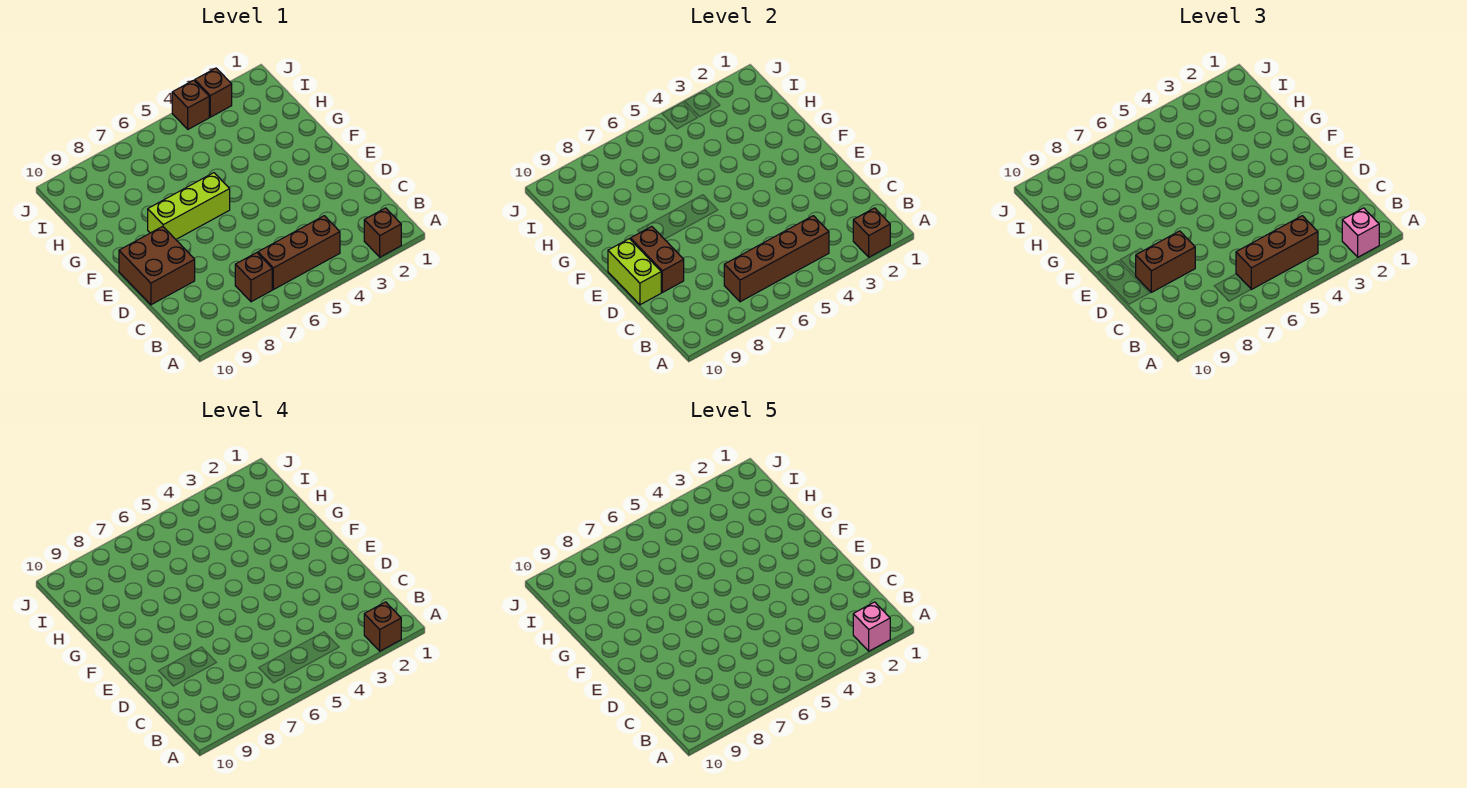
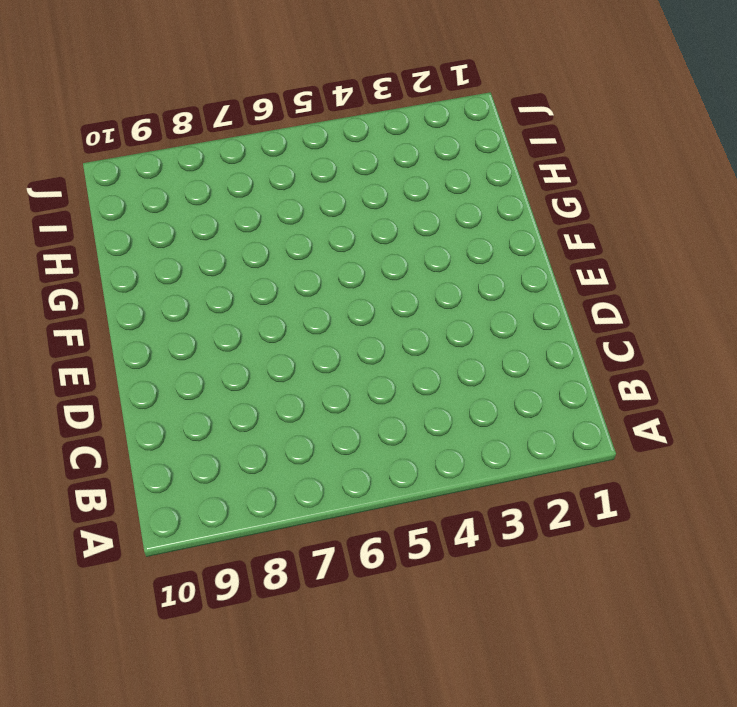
none -> brown 1x1 brick [364,208,401,257]
none -> brown 1x3 brick [258,216,340,290]
none -> brown 1x1 brick [235,253,272,302]

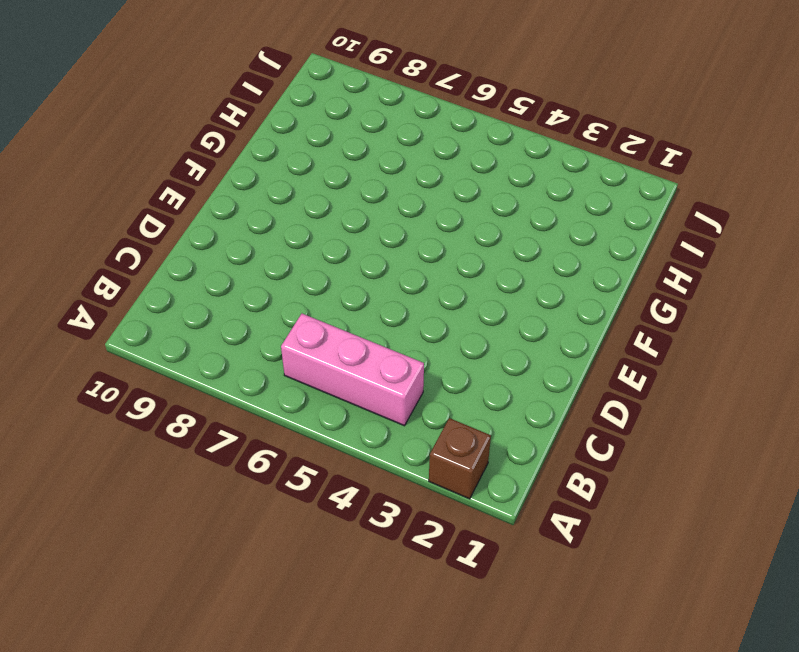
pink 1x3 brick [281,314,424,426] -> brown 1x3 brick [258,216,340,290]
none -> brown 1x1 brick [235,253,272,302]
none -> brown 2x2 brick [119,226,195,305]
none -> lime 1x3 brick [148,173,230,239]

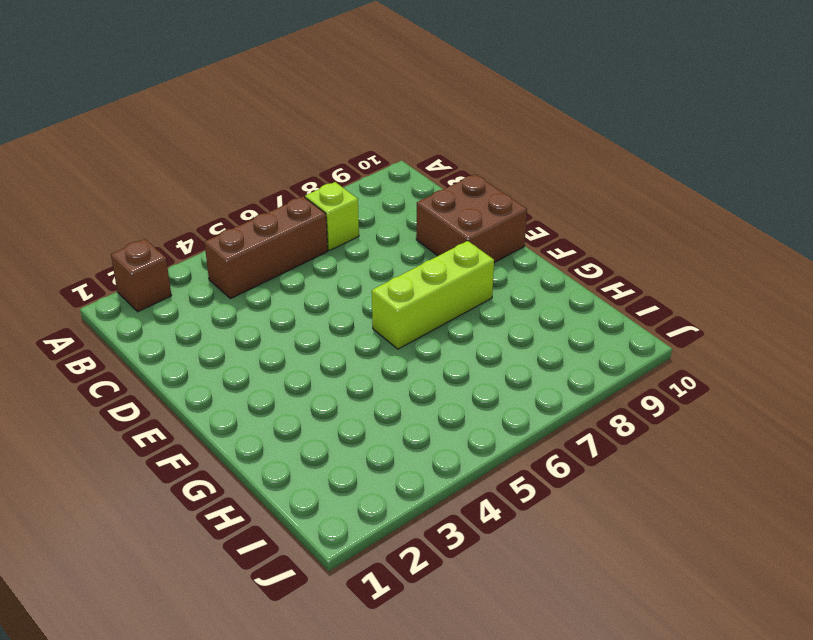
lime 1x1 brick [305,182,359,251] -> brown 1x1 brick [235,253,272,302]
none -> brown 1x1 brick [195,68,232,117]
none -> brown 1x1 brick [172,80,209,129]
none -> brown 1x1 brick [853,208,890,257]

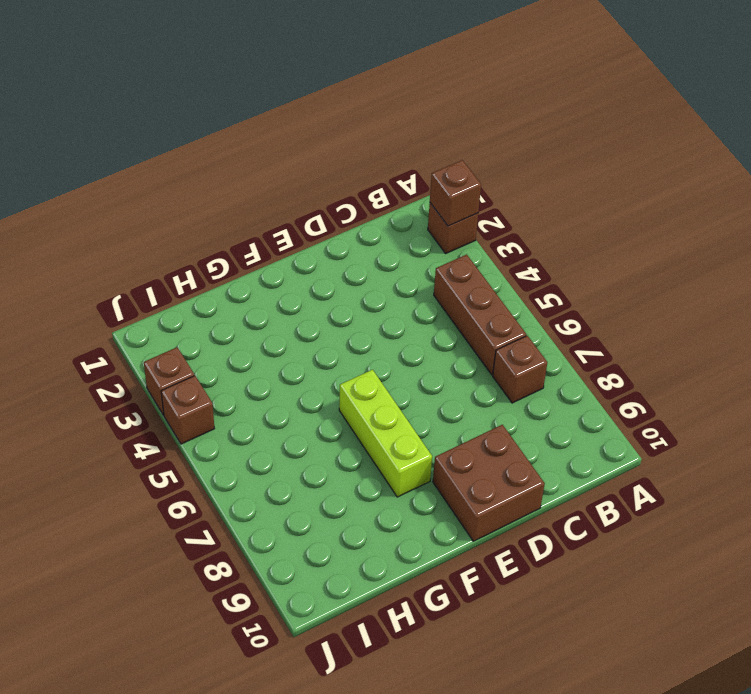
none -> brown 1x4 brick [724,216,829,302]
none -> brown 1x2 brick [630,226,684,292]
none -> lime 1x2 brick [608,239,661,305]

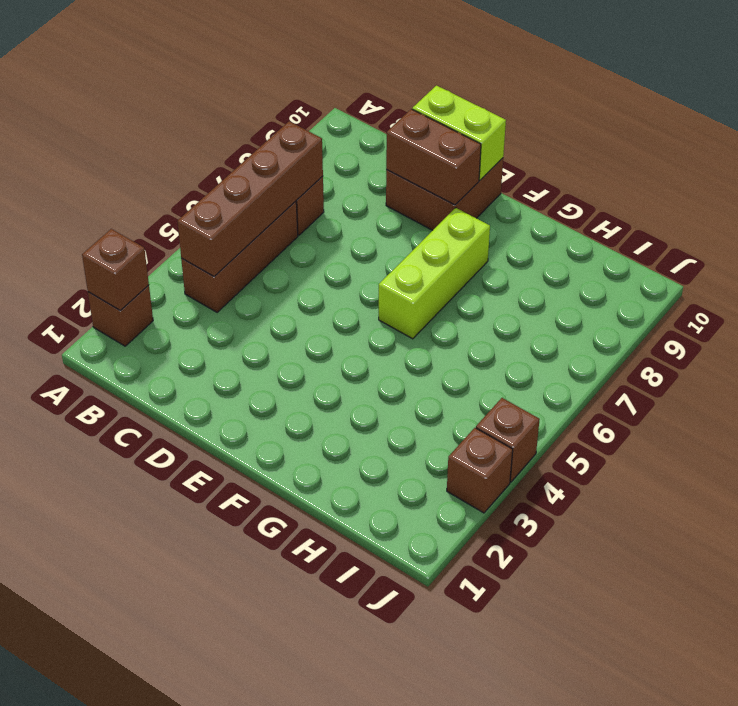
none -> pink 1x1 brick [1342,208,1379,257]
none -> brown 1x3 brick [1236,216,1318,290]
none -> brown 1x2 brick [1136,231,1195,292]

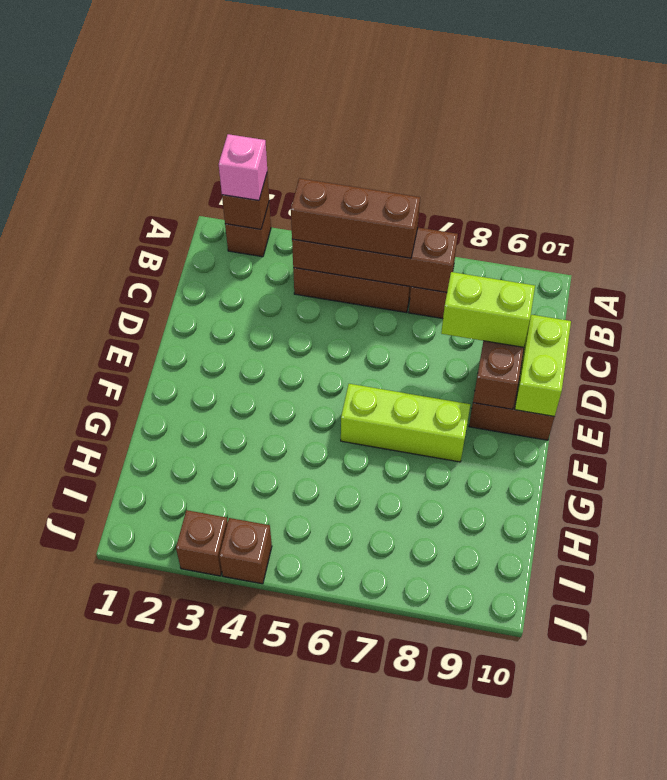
lime 1x2 brick [441,272,535,347] -> brown 1x2 brick [1136,231,1195,292]
none -> brown 1x1 brick [364,602,401,651]
none -> pink 1x1 brick [853,602,890,651]

